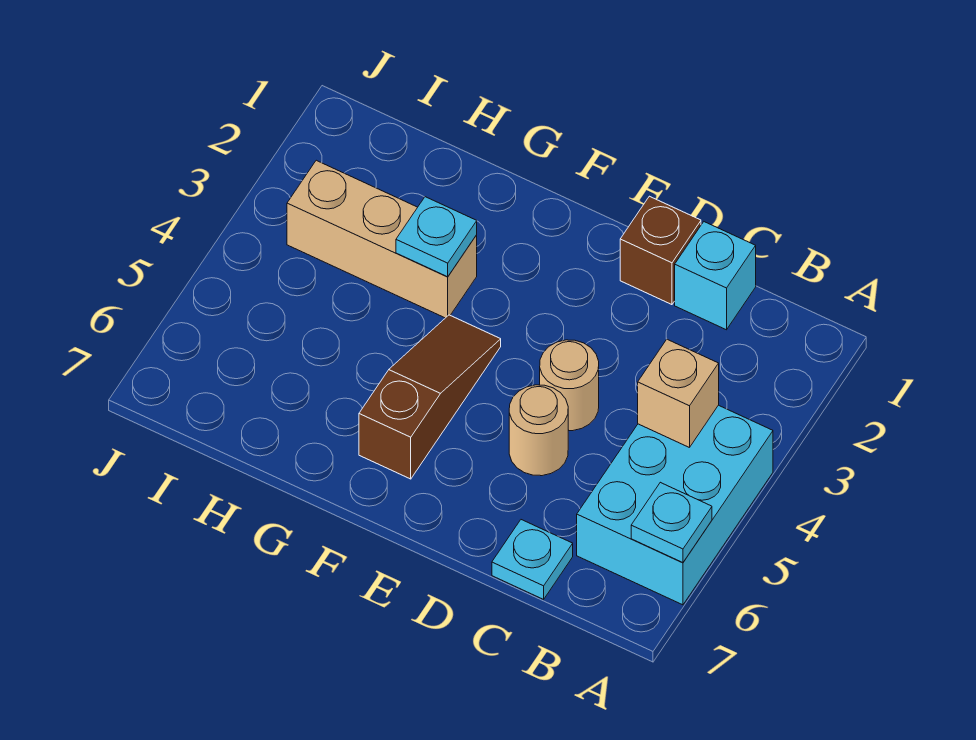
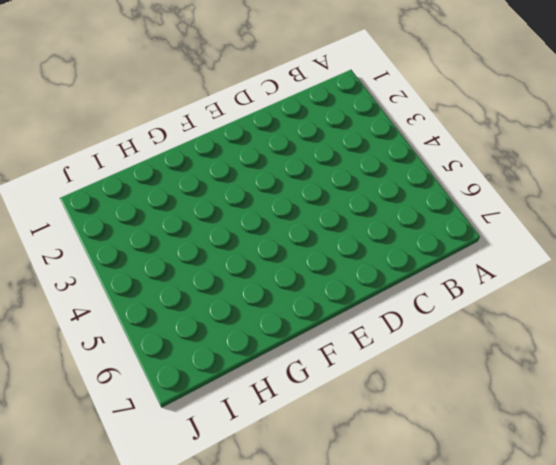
none -> cyan 2x3 brick [577,405,773,605]
none -> cyan 1x1 brick [675,222,756,330]

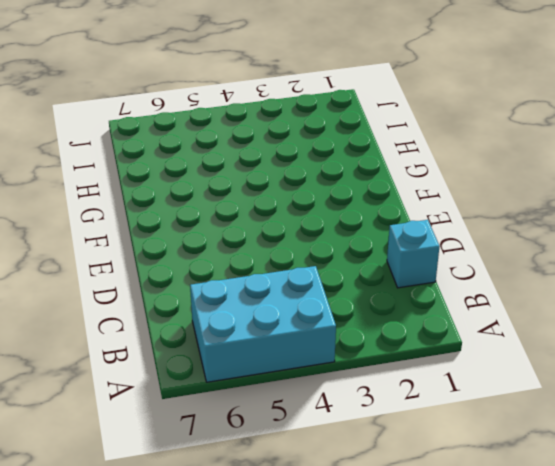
none -> cyan 1x1 plate [492,520,573,599]
none -> brown 1x1 brick [620,196,701,305]

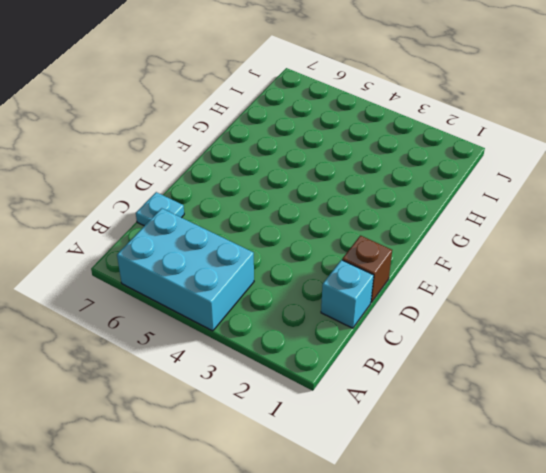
none -> tan 1x1 round brick [540,340,599,431]
none -> tan 1x1 round brick [509,385,568,476]

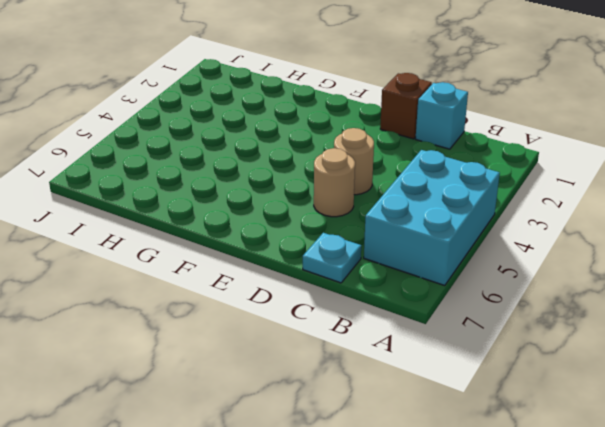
none -> brown 1x3 slope [359,315,501,479]
none -> tan 1x3 brick [287,160,477,318]

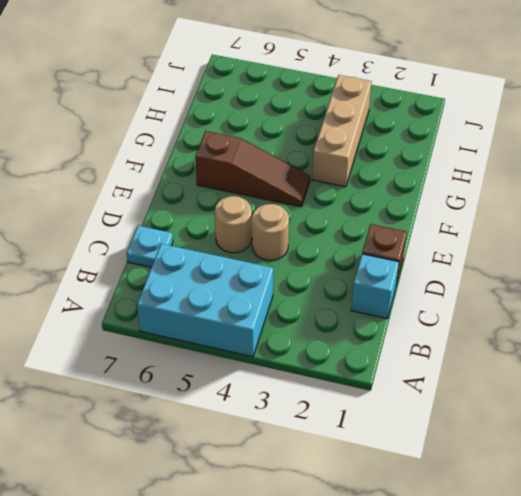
none -> cyan 1x1 plate [631,482,712,563]
none -> tan 1x1 brick [638,339,719,448]

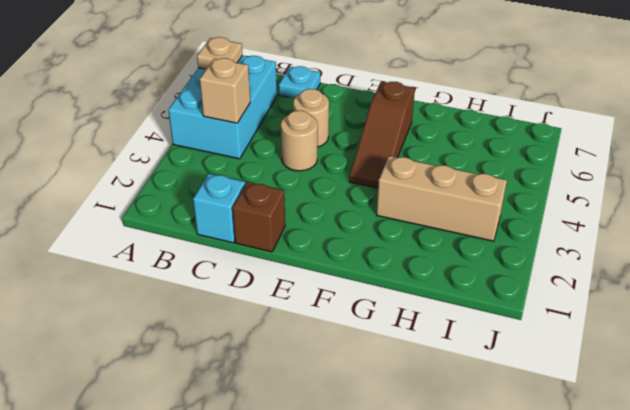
tan 1x1 plate [197,37,242,69] -> cyan 1x1 plate [631,482,712,563]
none -> cyan 1x1 plate [396,197,477,277]

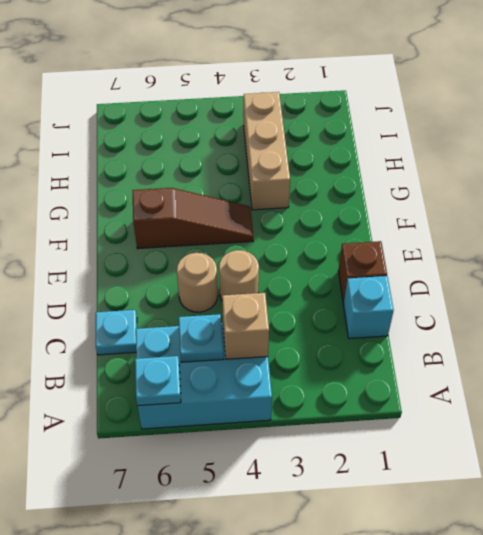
cyan 1x1 plate [179,314,224,362] -> cyan 1x1 plate moved to [396,197,477,277]

